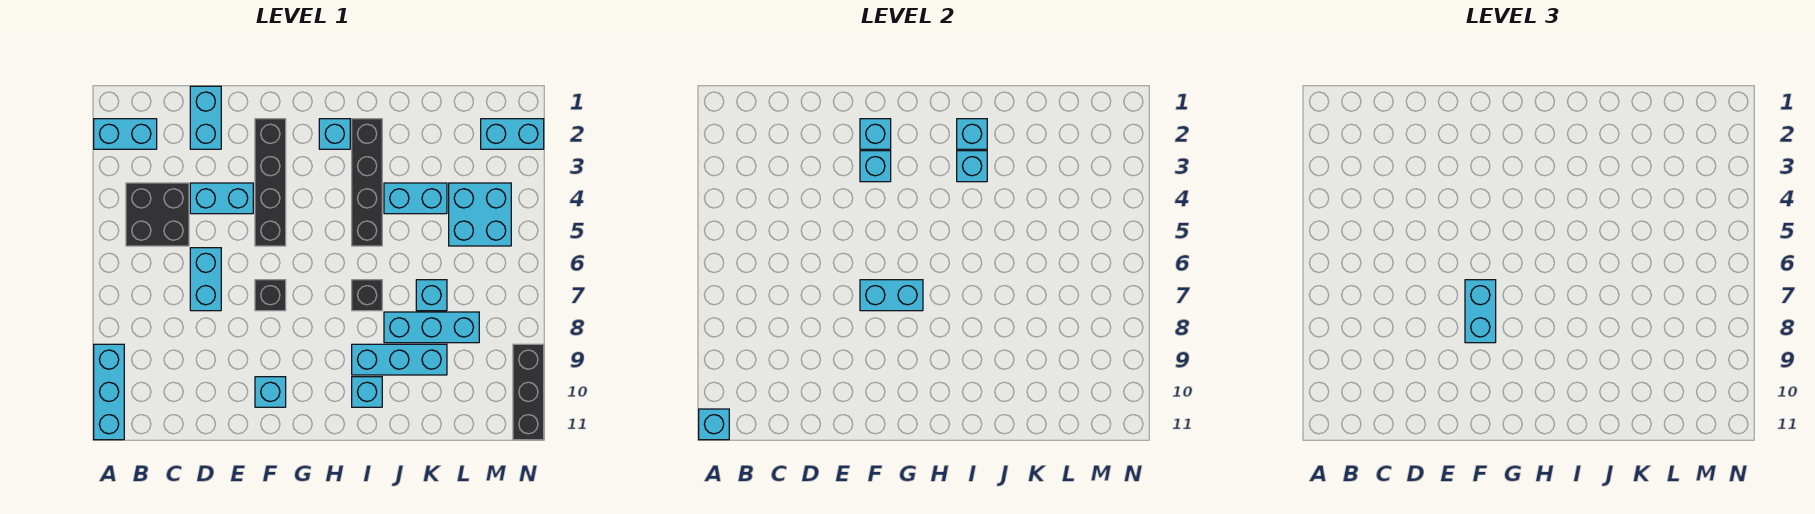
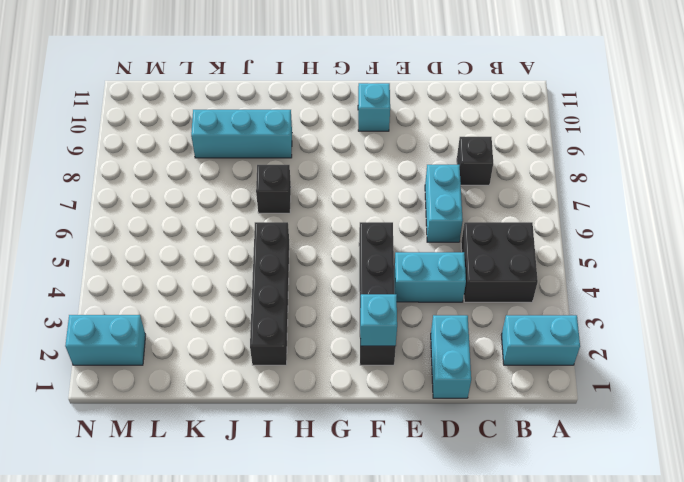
black 1x1 brick [457,137,493,185] -> black 1x1 brick moved to [255,280,286,311]
none -> cyan 1x3 brick [94,344,124,440]
none -> cyan 1x1 brick [319,119,350,149]
none -> cyan 1x1 brick [352,377,382,407]

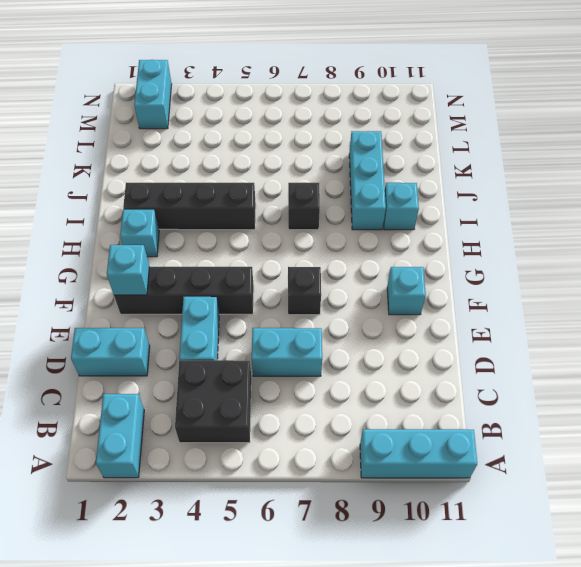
none -> cyan 1x2 brick [384,183,447,214]
none -> cyan 1x3 brick [384,312,479,343]
none -> cyan 1x1 brick [416,280,447,311]

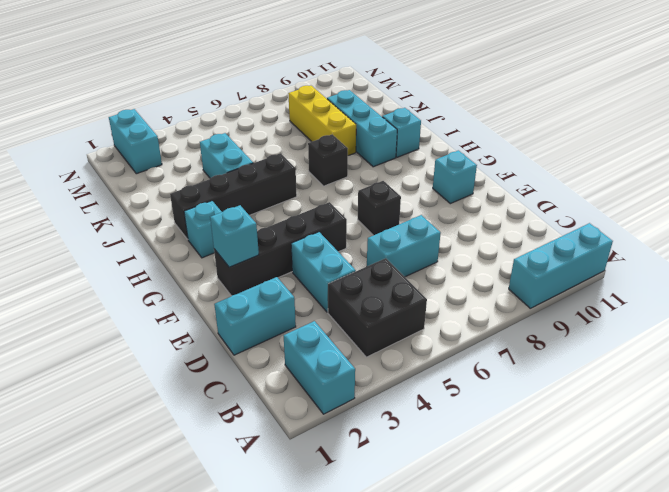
yellow 1x3 brick [288,85,356,156] -> cyan 1x3 brick [384,312,479,343]
none -> cyan 1x1 brick [416,280,447,311]
none -> cyan 2x2 brick [449,183,511,246]
none -> black 1x3 brick [513,344,544,440]

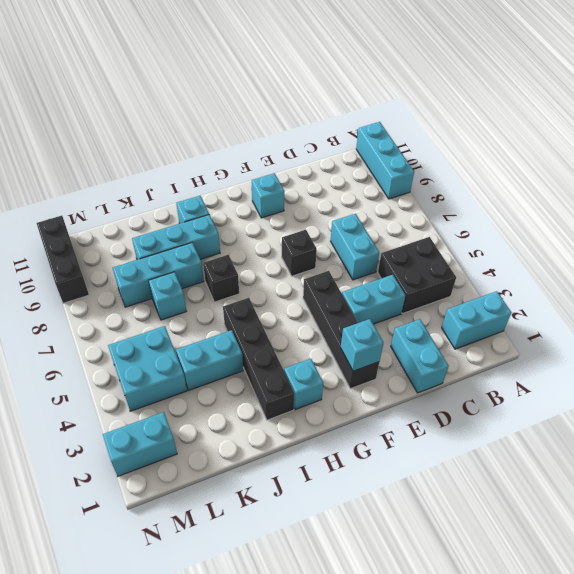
none -> cyan 1x1 brick [699,409,729,440]
none -> cyan 1x1 brick [860,151,891,182]
none -> cyan 1x2 brick [860,280,923,311]

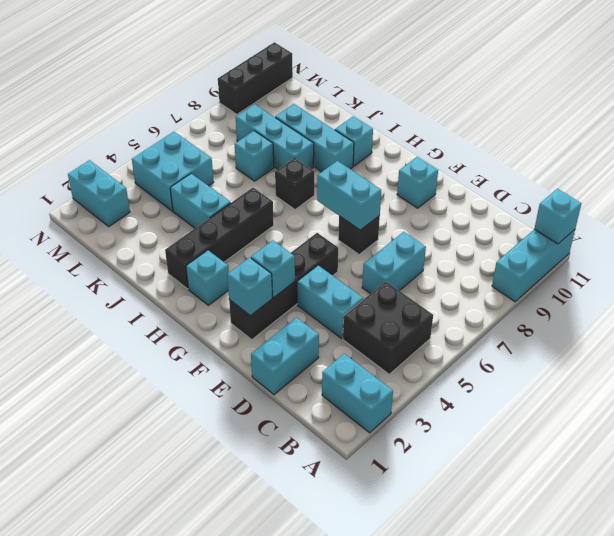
none -> cyan 1x1 brick [957,119,987,149]
none -> cyan 1x1 brick [957,151,987,182]
none -> cyan 1x2 brick [1465,280,1496,343]

